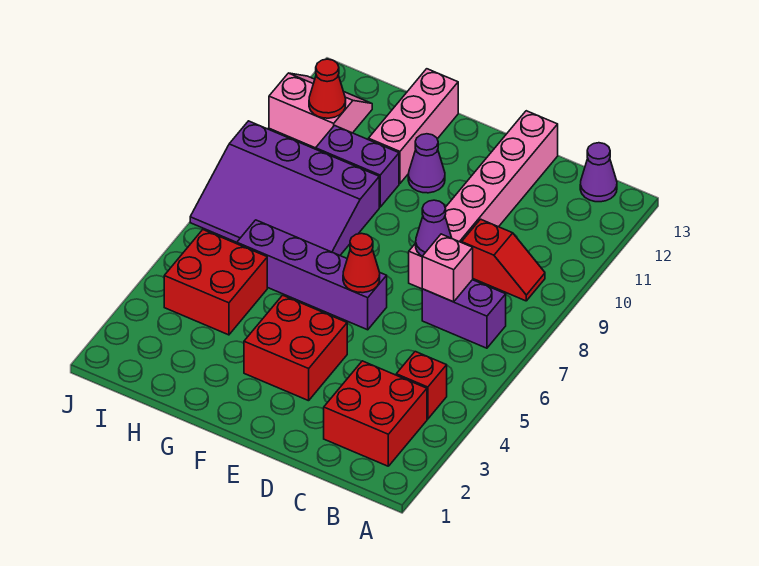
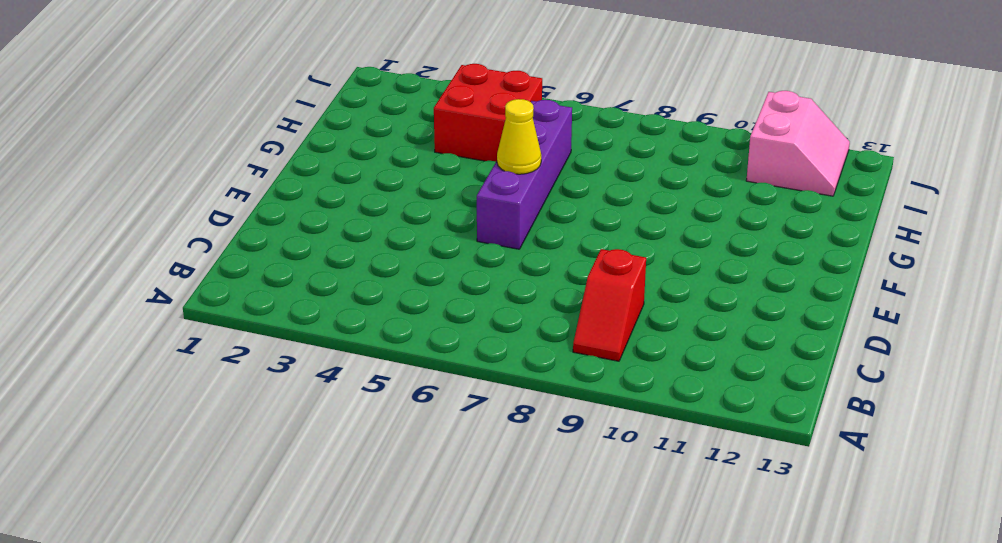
yellow 1x1 cone [497,99,541,174] -> none
none -> red 2x2 brick [324,361,427,466]
none -> red 1x1 brick [396,352,447,419]
none -> purple 1x2 brick [422,280,506,348]

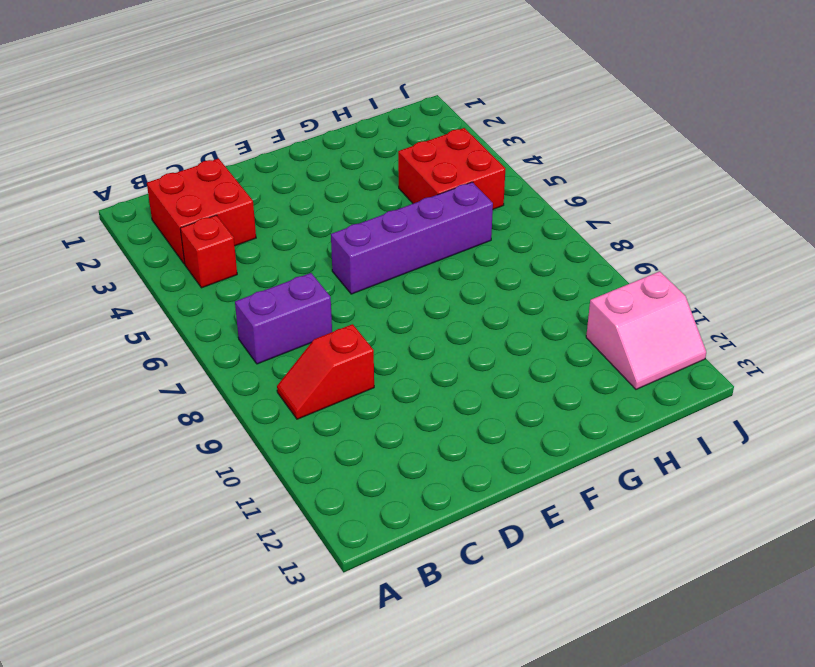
none -> purple 1x1 cone [580,143,617,202]
none -> pink 1x6 brick [409,111,558,289]
none -> red 2x2 brick [244,295,347,401]

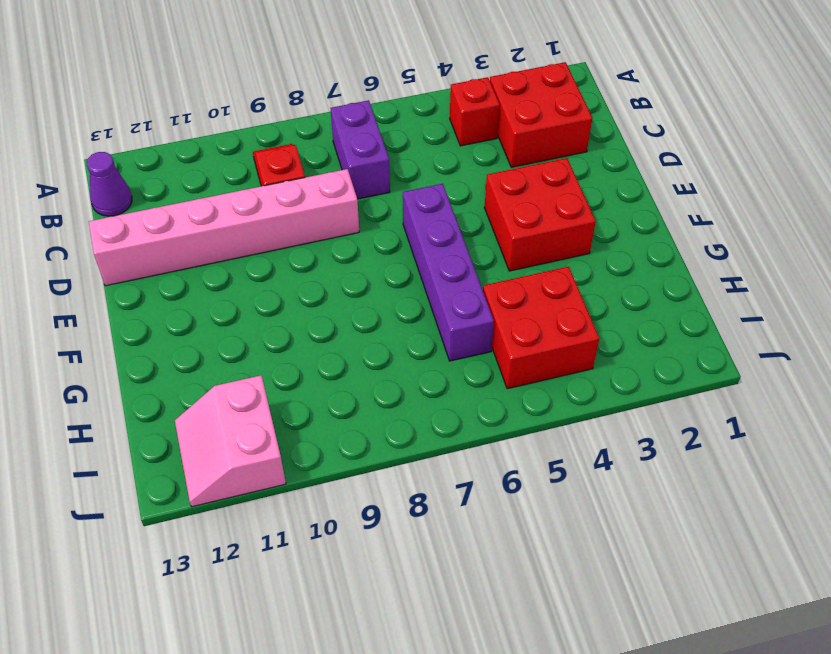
none -> purple 1x1 cone [408,134,445,193]
none -> purple 3x4 slope [190,121,379,255]
none -> purple 1x2 brick [316,126,399,207]

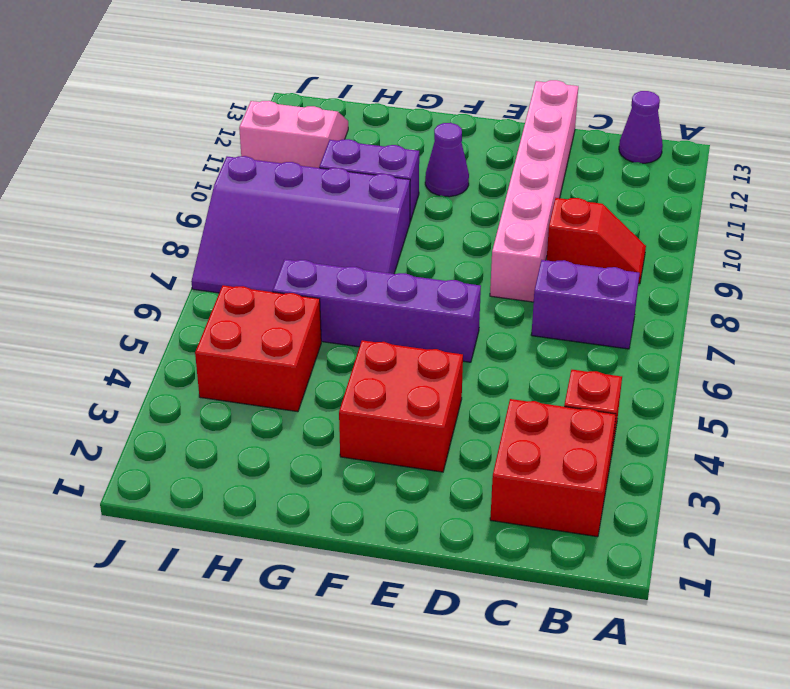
none -> pink 1x3 brick [368,69,458,184]
none -> pink 1x1 brick [422,234,473,302]
none -> purple 1x1 cone [416,200,452,256]

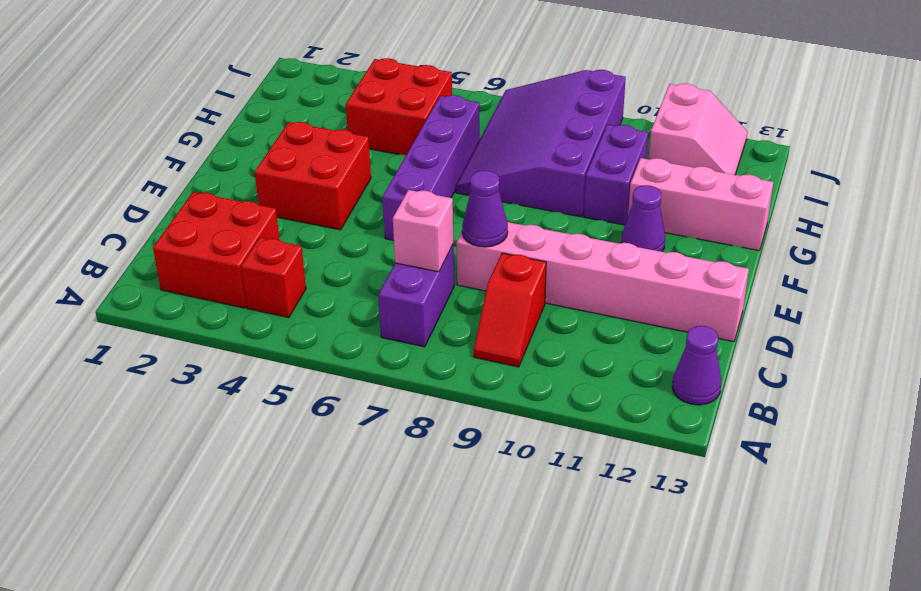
none -> red 1x1 cone [343,233,380,293]
none -> red 1x1 cone [309,59,346,118]

